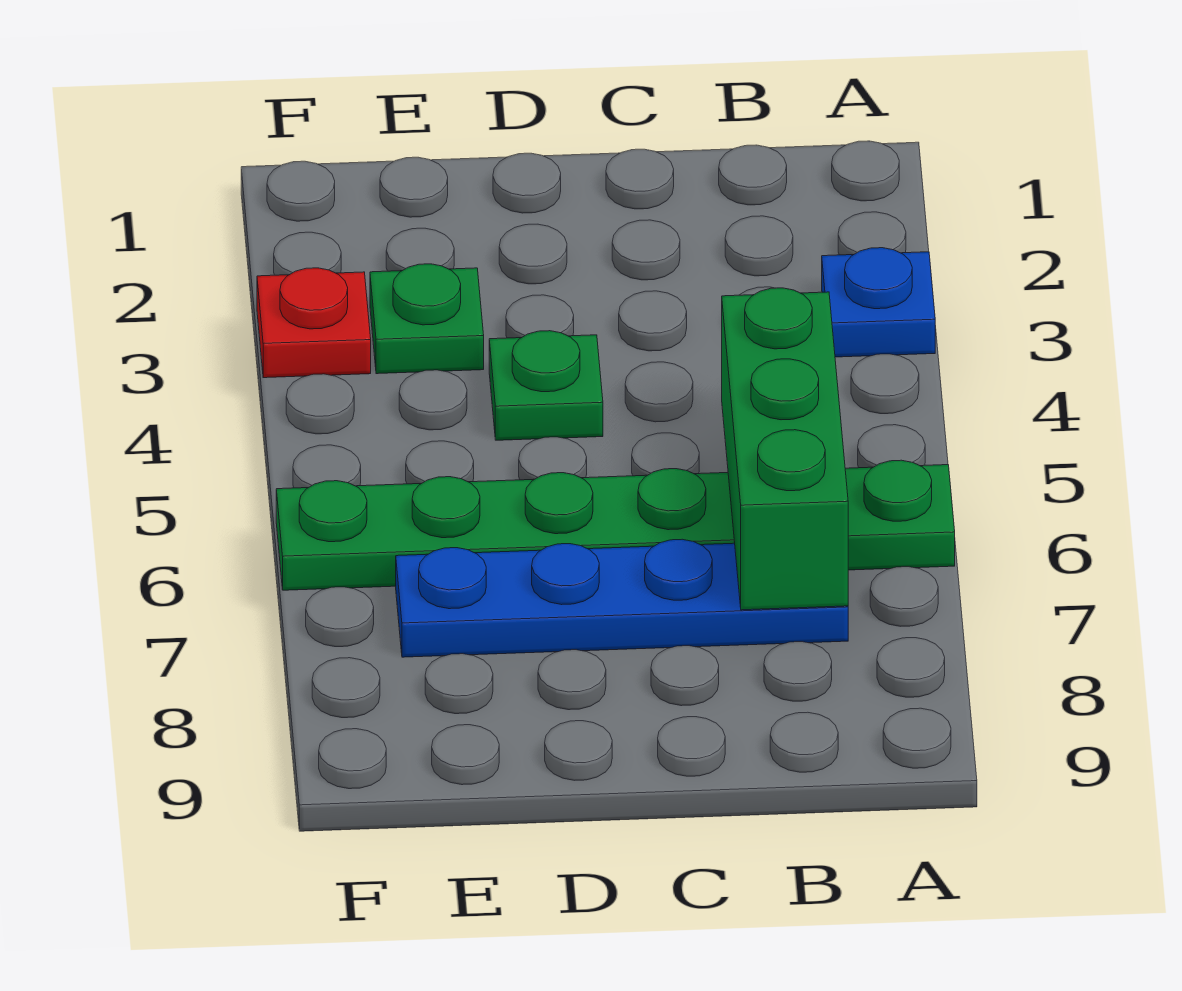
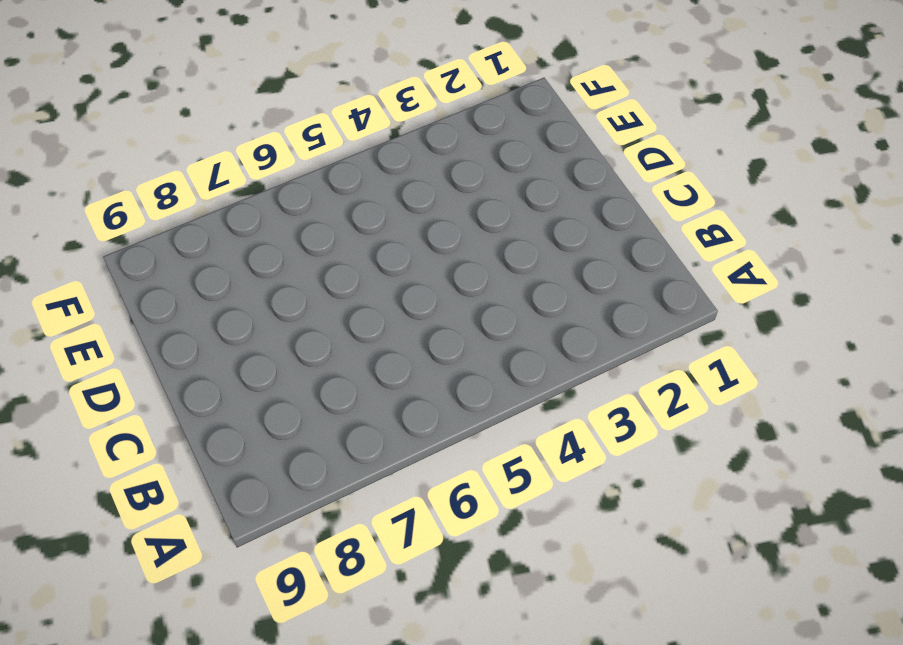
none -> blue 1x1 plate [822,248,935,357]
none -> green 1x6 plate [276,460,955,590]

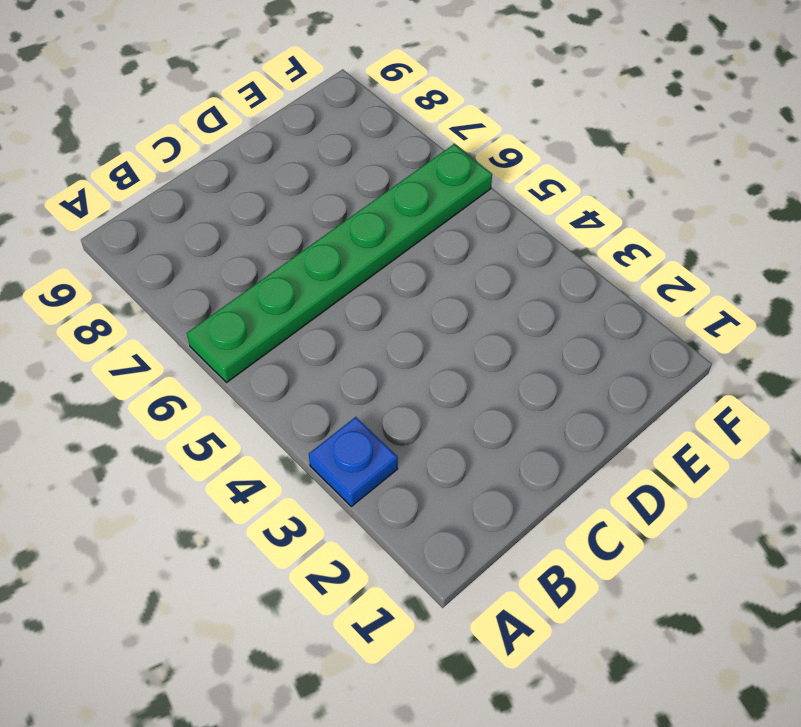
none -> blue 1x4 plate [396,539,848,657]
none -> green 1x1 plate [489,331,603,440]

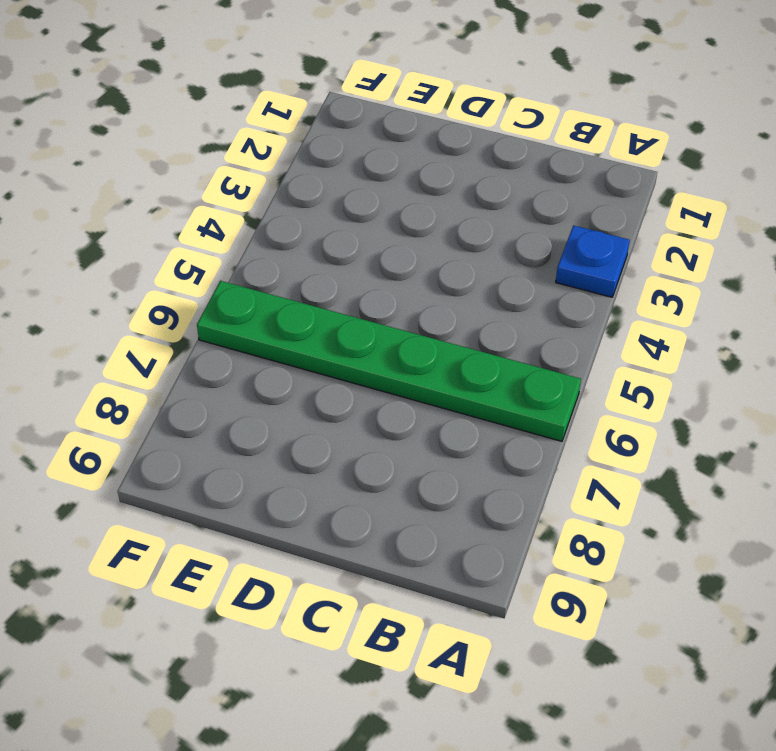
none -> blue 1x4 plate [396,539,848,657]
none -> green 1x1 plate [489,331,603,440]

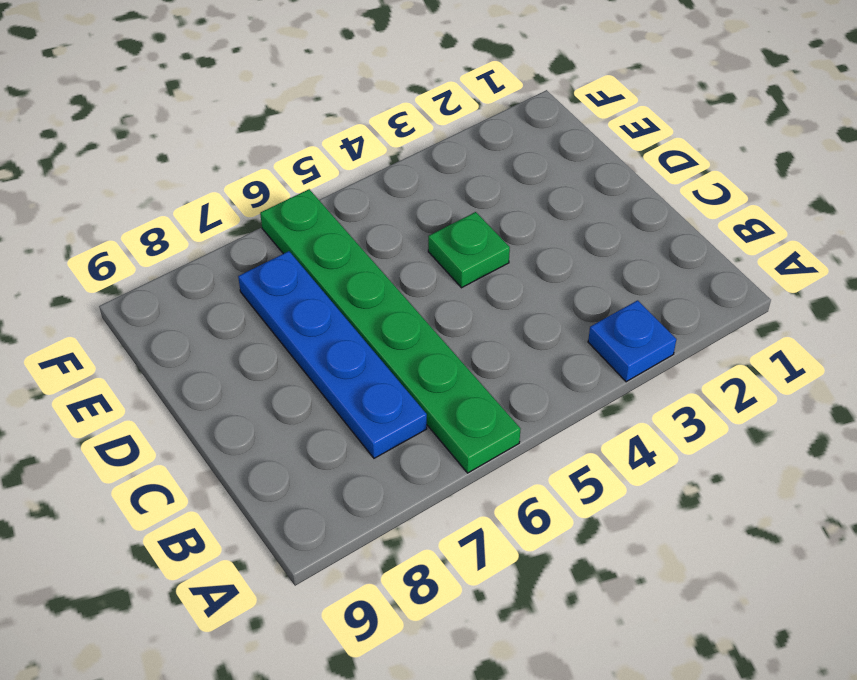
none -> green 1x1 plate [370,264,484,374]
none -> red 1x1 plate [257,268,371,378]

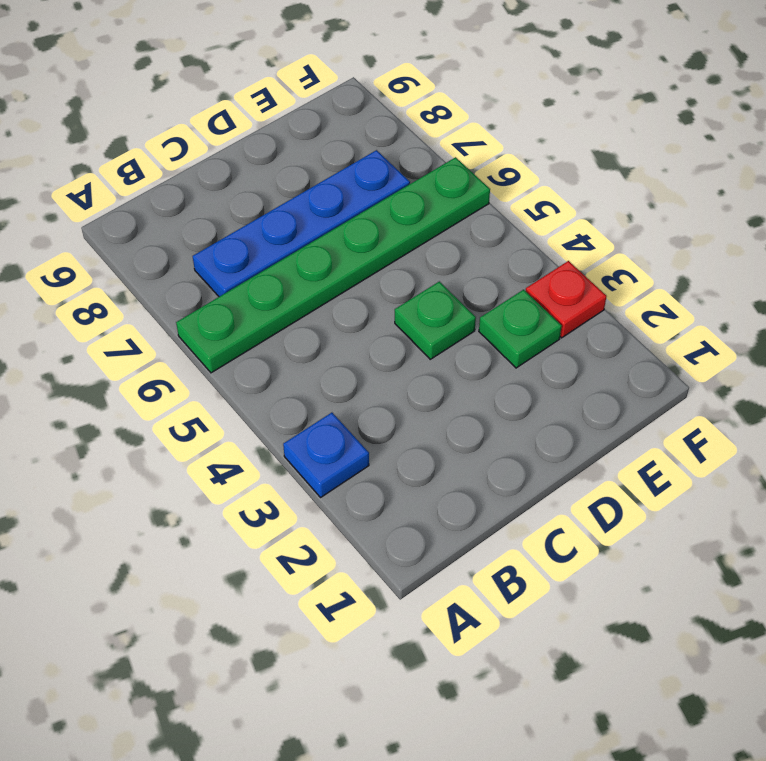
none -> green 1x3 brick [722,288,848,610]

